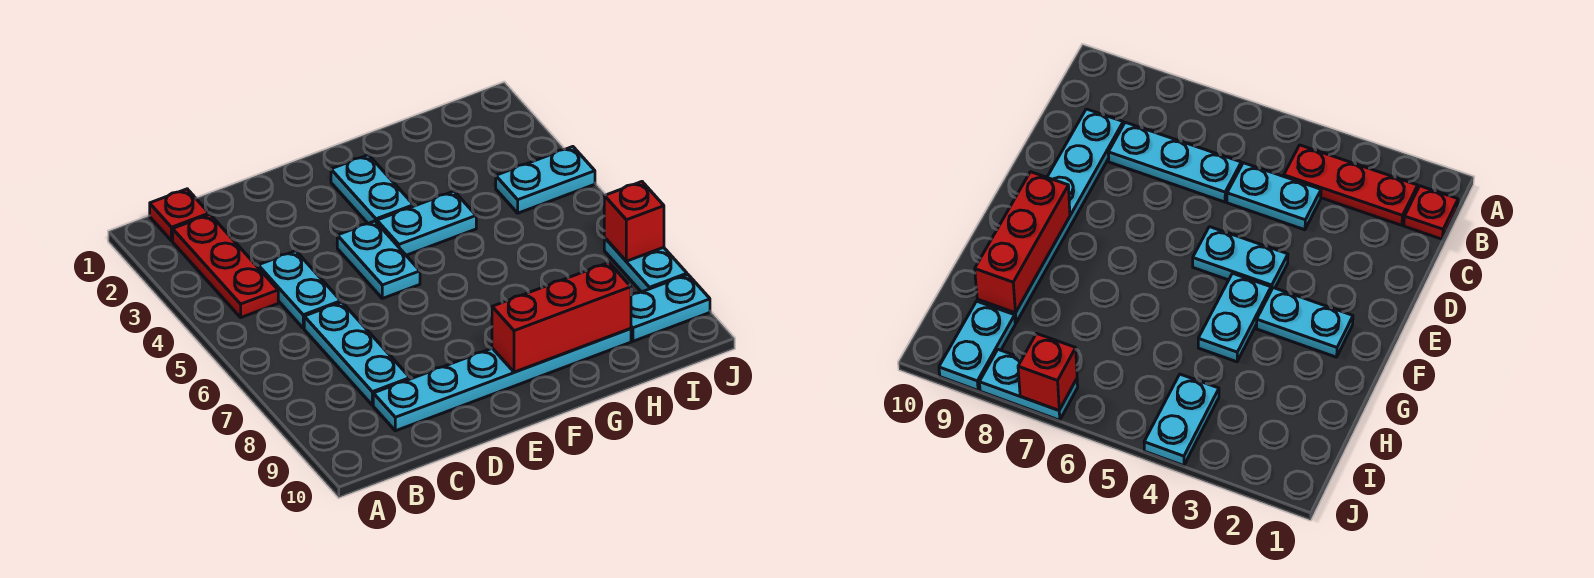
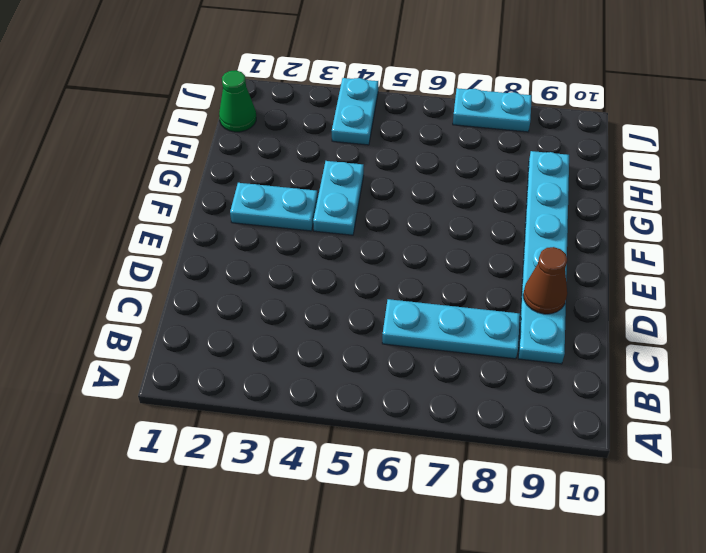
brown 1x1 cone [523,247,567,314] -> none
green 1x1 cone [219,70,256,132] -> none
none -> red 1x1 plate [150,189,209,241]
none -> red 1x3 plate [173,215,278,317]
none -> cyan 1x2 plate [258,251,341,328]

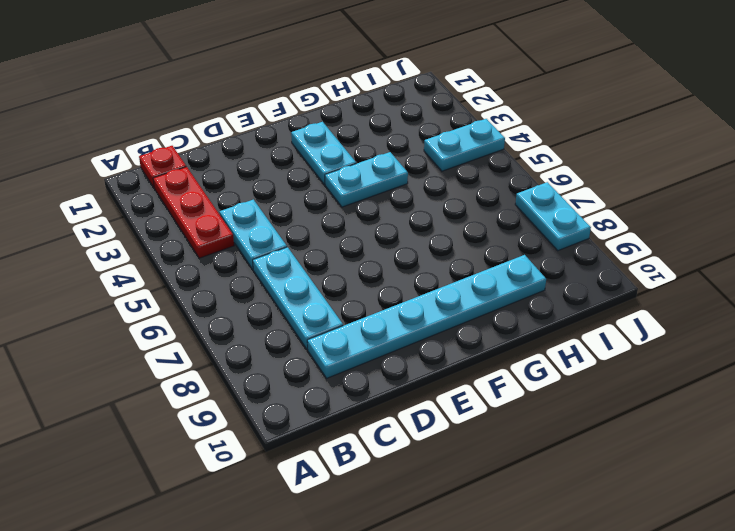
none -> cyan 1x2 plate [337,221,420,298]
none -> cyan 1x2 plate [631,275,710,341]
none -> red 1x3 brick [492,263,631,372]

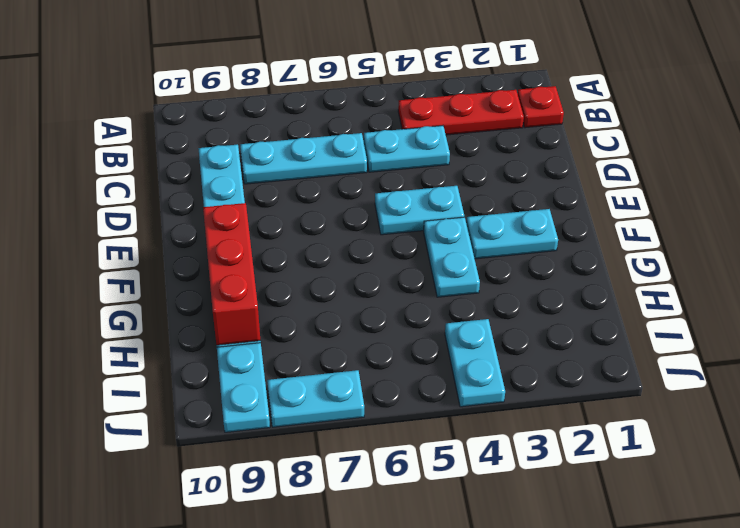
none -> red 1x1 brick [604,182,664,261]

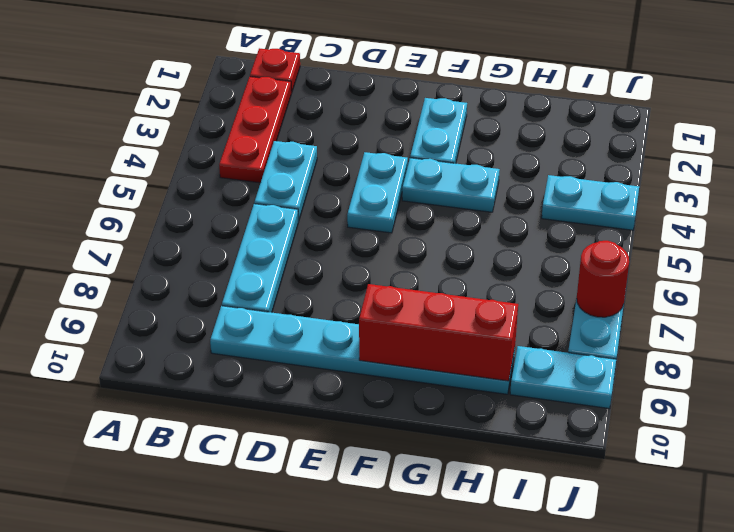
red 1x1 round brick [577,241,629,317] -> red 1x1 brick [604,182,664,261]

